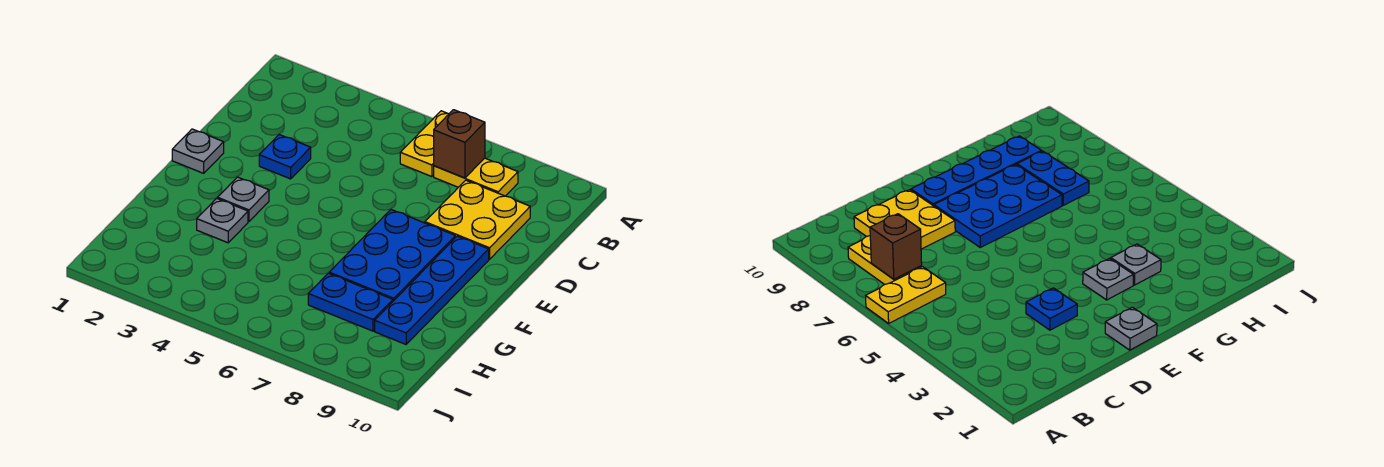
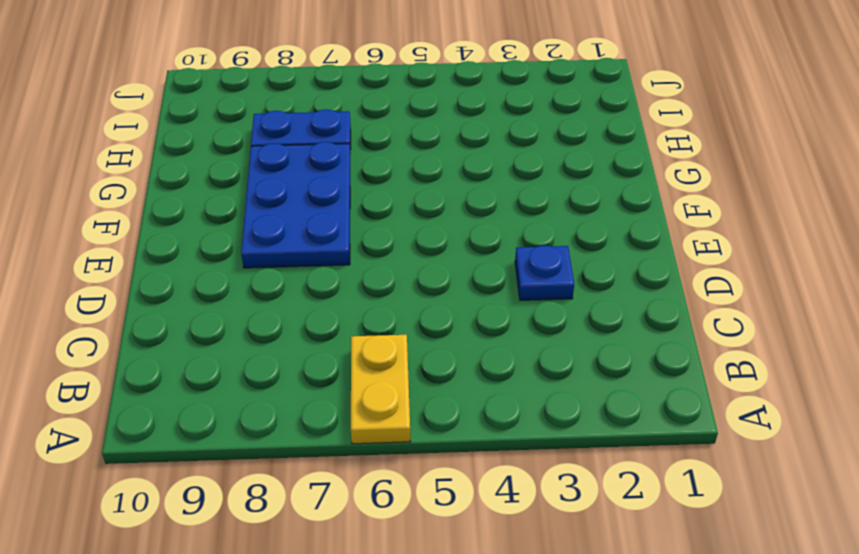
none -> yellow 1x2 plate [434,158,518,196]
none -> yellow 2x2 plate [425,180,530,259]

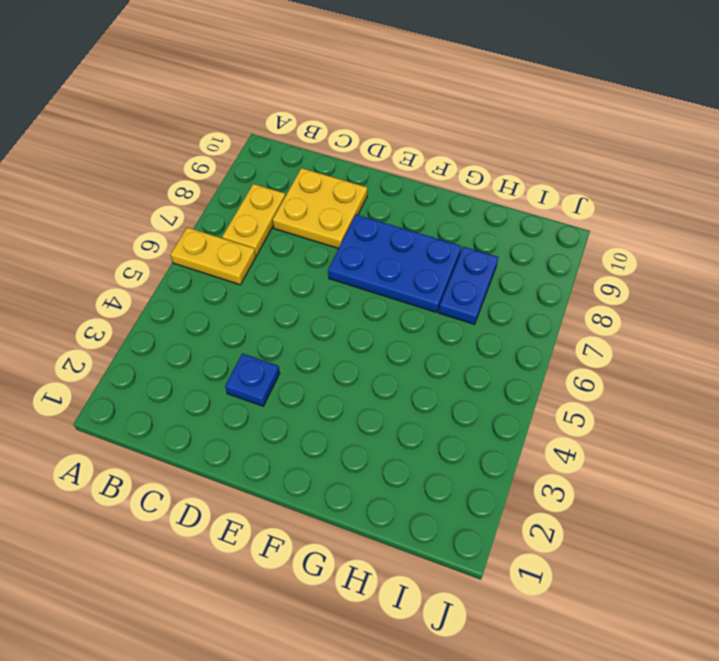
none -> grey 1x1 plate [172,129,224,173]
none -> blue 1x4 plate [375,236,489,344]

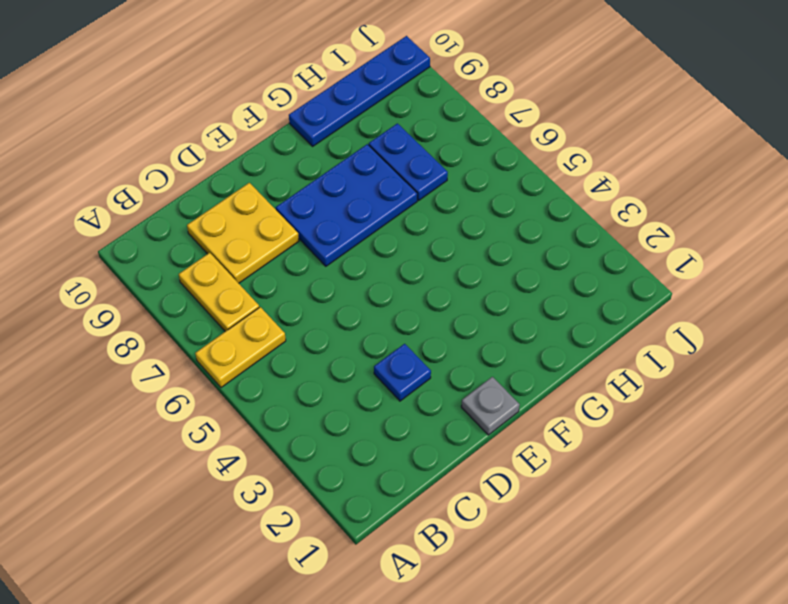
blue 1x4 plate [289,36,430,146] -> blue 1x4 plate moved to [375,236,489,344]
none -> grey 1x1 plate [218,177,269,221]
none -> grey 1x1 plate [197,198,248,243]

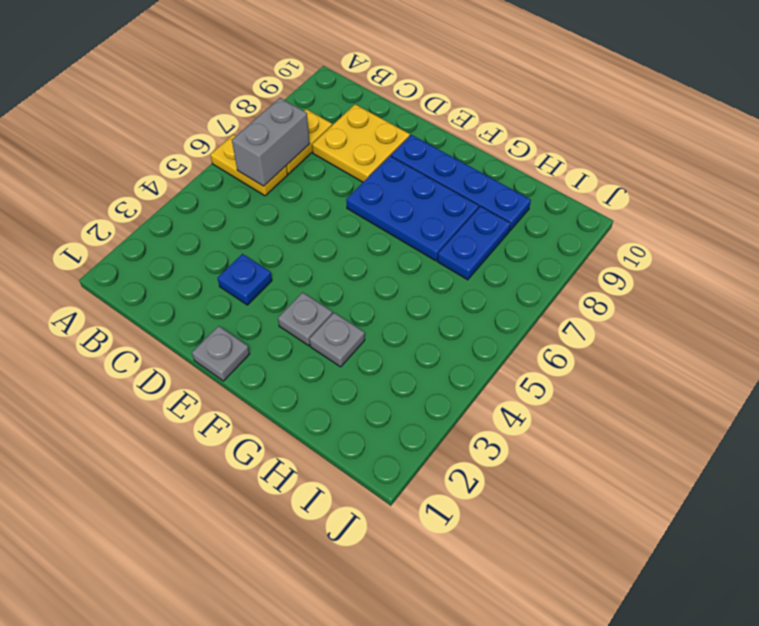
grey 1x2 brick [232,98,310,186] -> brown 1x1 brick [434,110,485,178]

